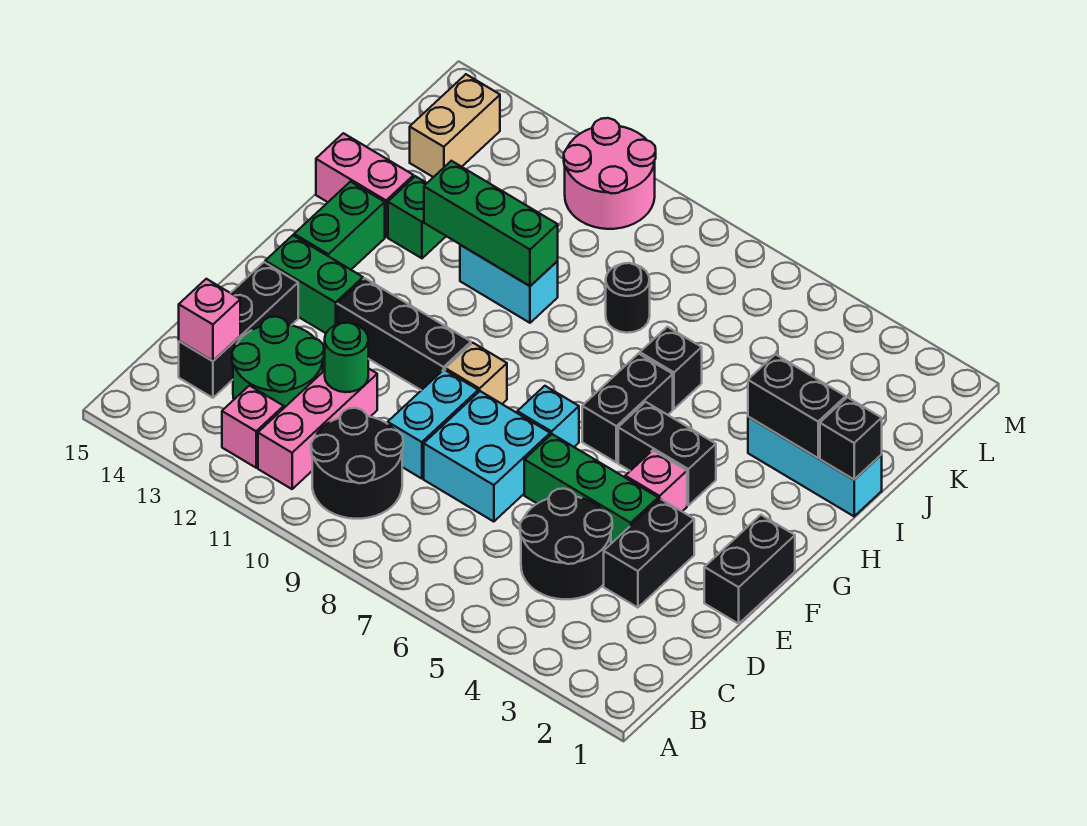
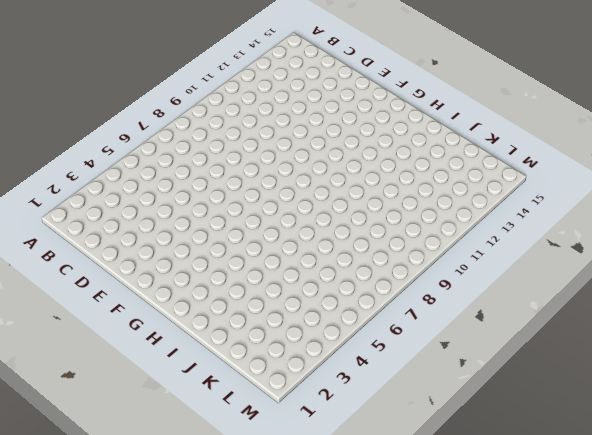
none -> black 2x2 round brick [311,408,403,519]
none -> pink 1x3 brick [258,368,377,489]
none -> pink 1x1 brick [222,386,284,468]
none -> black 2x2 round brick [520,489,612,599]

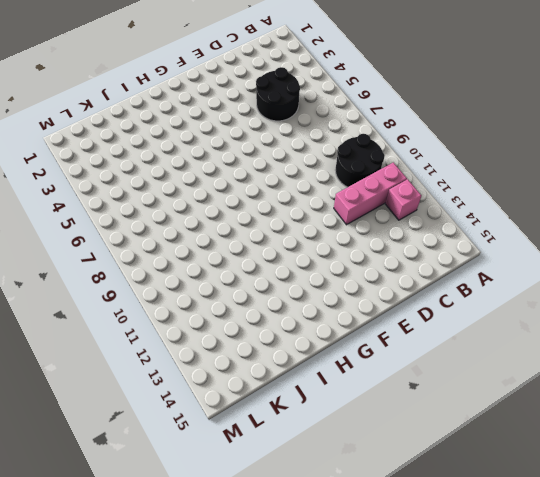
none -> green 2x2 round brick [232,317,324,408]
none -> black 1x3 brick [179,262,298,398]
none -> black 1x2 brick [604,499,694,608]
none -> cyan 2x2 brick [424,391,550,522]

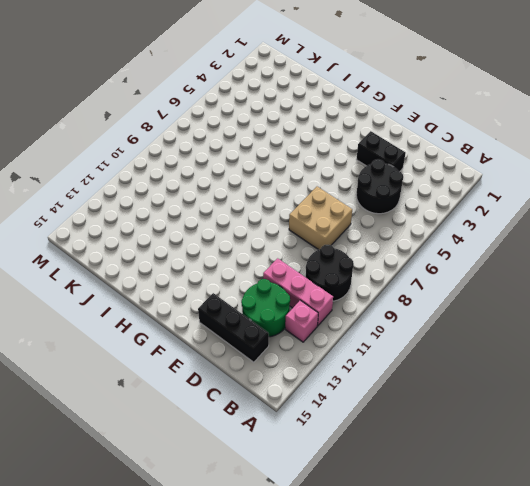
tan 2x2 brick [289,187,352,250] -> cyan 2x2 brick [424,391,550,522]
none -> cyan 1x2 brick [388,370,478,479]
none -> black 1x2 brick [704,515,795,624]
none -> green 1x3 brick [524,434,658,543]
none -> pink 1x1 brick [625,450,687,511]

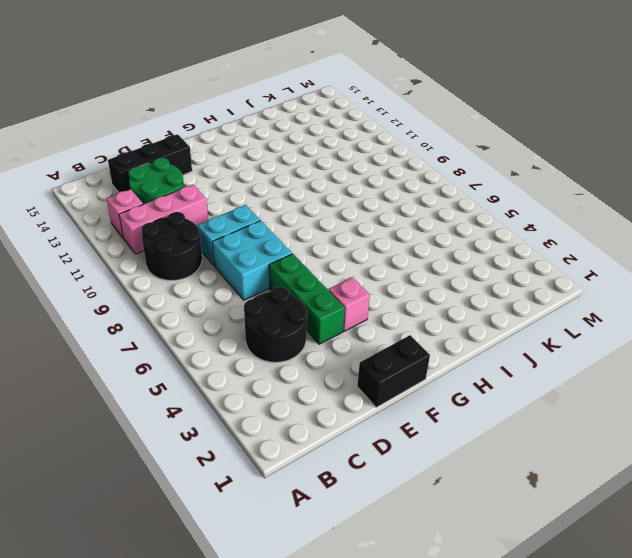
none -> black 1x2 brick [604,499,694,608]
none -> cyan 1x1 brick [517,386,579,447]
none -> tan 1x1 brick [445,343,507,404]
none -> black 1x3 brick [337,278,471,390]

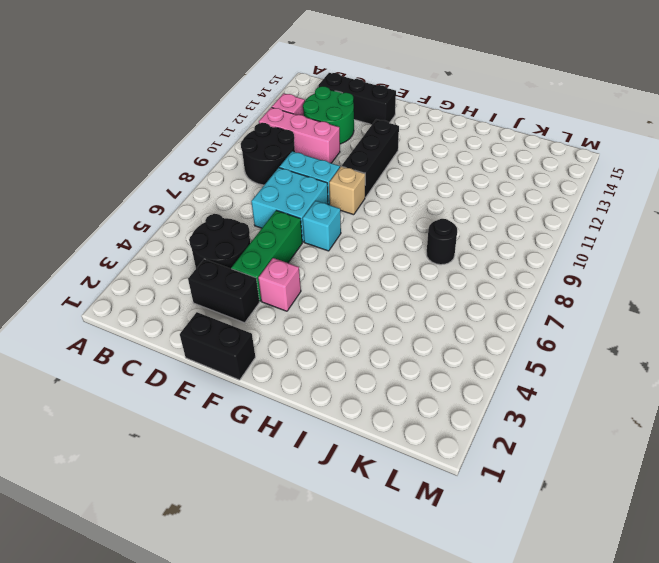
none -> green 1x2 brick [265,235,363,333]
none -> black 1x2 brick [618,402,716,505]
none -> black 1x2 brick [582,354,673,462]
none -> green 1x2 brick [294,182,385,270]

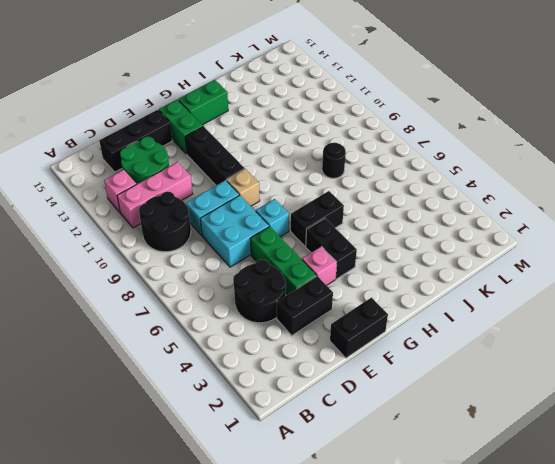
none -> cyan 1x3 brick [748,417,882,516]
none -> black 1x1 brick [640,327,702,409]
none -> cyan 1x2 brick [460,245,558,323]
none -> green 1x1 brick [388,176,446,258]

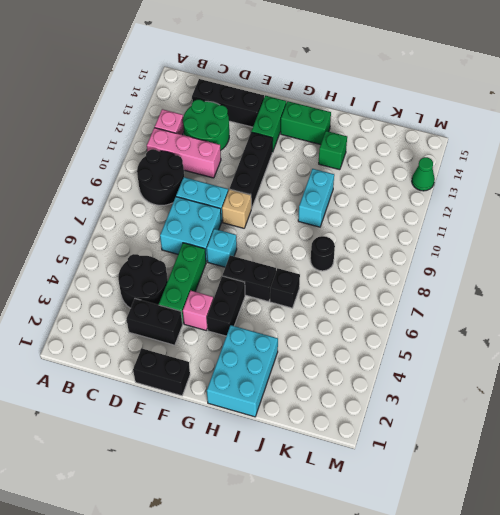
cyan 2x3 brick [207,325,278,417] -> cyan 1x3 brick [748,417,882,516]
green 1x1 cone [412,157,435,191] -> none
none -> pink 1x2 brick [316,133,414,237]
none -> tan 1x2 brick [410,74,500,177]
none -> pink 2x2 round brick [564,118,656,229]
none -> pink 1x1 brick [179,279,240,361]

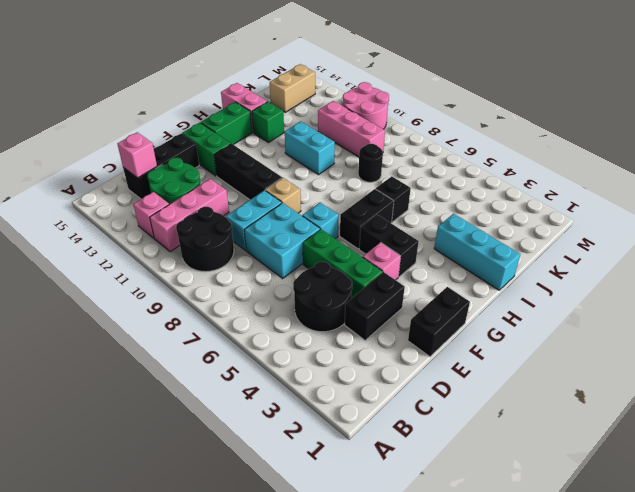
pink 1x3 brick [318,101,385,157] -> none
none -> green 1x1 round brick [325,323,368,392]
none -> black 1x1 brick [820,397,882,479]
none -> black 1x2 brick [748,354,846,458]
none -> green 1x3 brick [424,161,558,286]

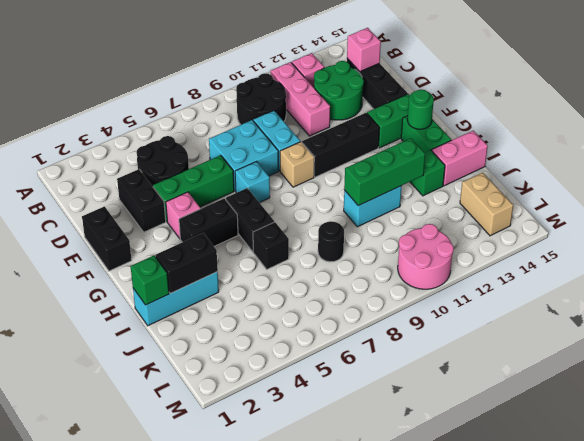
green 1x1 round brick [407,90,434,129] -> green 1x1 round brick moved to [325,323,368,392]
green 1x1 brick [131,255,169,305] -> black 1x1 brick [820,397,882,479]

